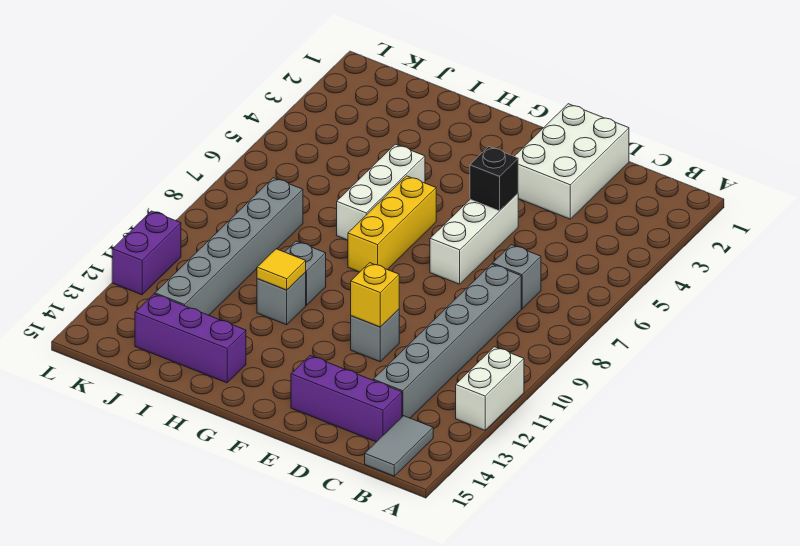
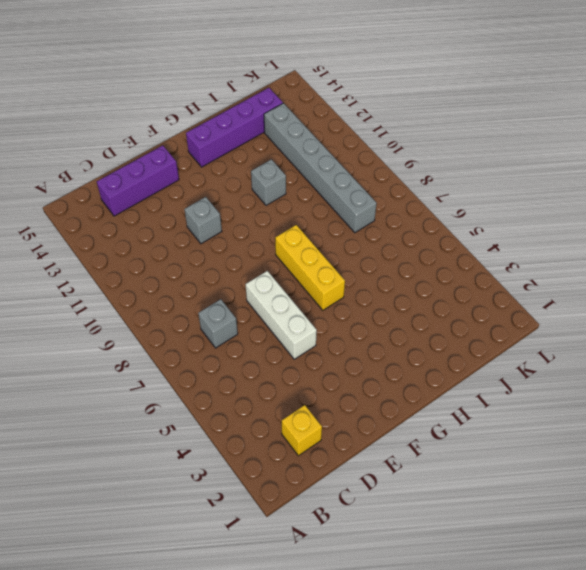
yellow 1x1 brick [282,405,322,456] -> yellow 1x1 brick moved to [351,263,399,327]
purple 1x4 brick [186,88,283,167] -> purple 1x3 brick [135,294,246,383]
none -> white 1x2 brick [456,347,524,430]
none -> grey 1x2 tile [365,416,433,476]
none -> grey 1x6 brick [373,264,521,418]

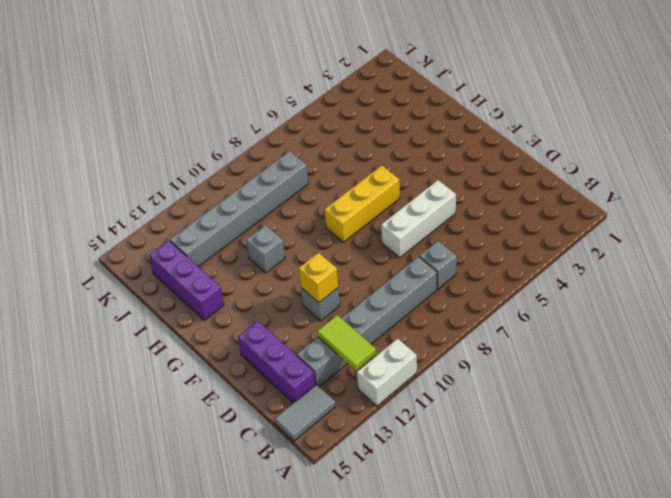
lime 1x2 tile [317,315,376,370] -> none
none -> white 2x3 brick [514,104,629,219]
none -> white 1x3 brick [337,144,425,240]
none -> grey 1x1 brick [285,241,326,305]

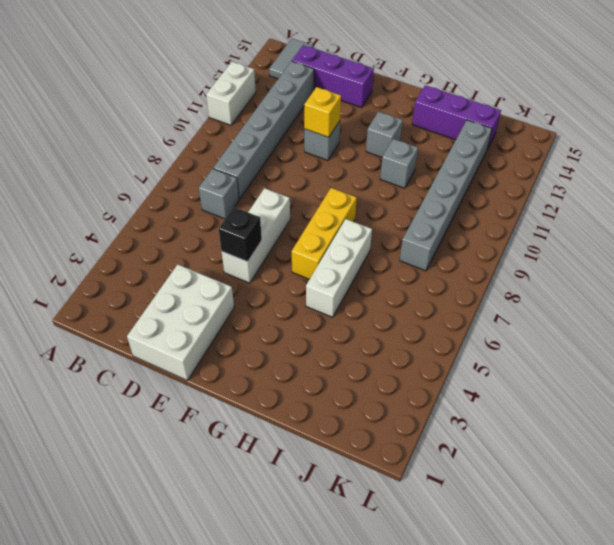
grey 1x1 brick [366,112,403,157] -> grey 1x1 brick moved to [285,241,326,305]
none -> purple 1x2 brick [112,211,181,295]
none -> yellow 1x1 tile [257,249,306,290]

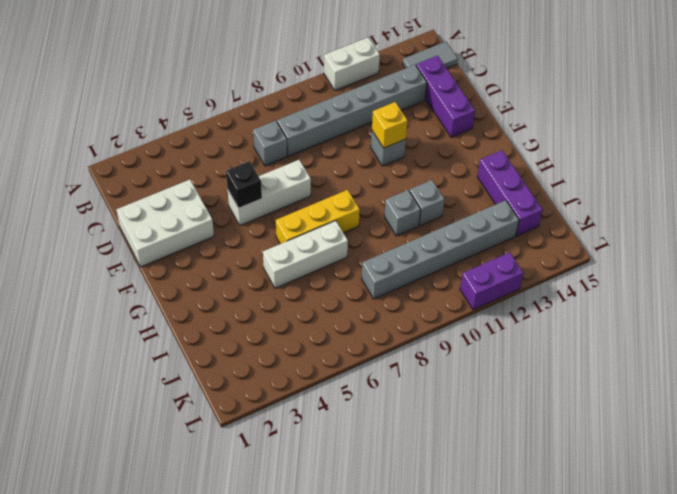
none -> yellow 1x1 tile [257,249,306,290]

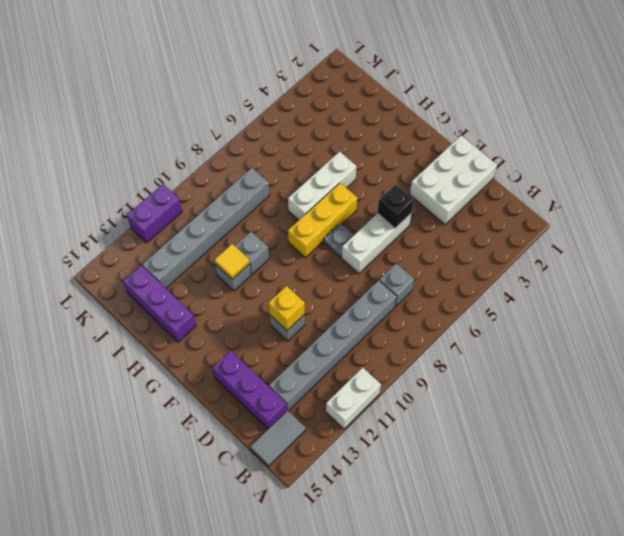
grey 1x1 plate [324,223,354,257] -> none

